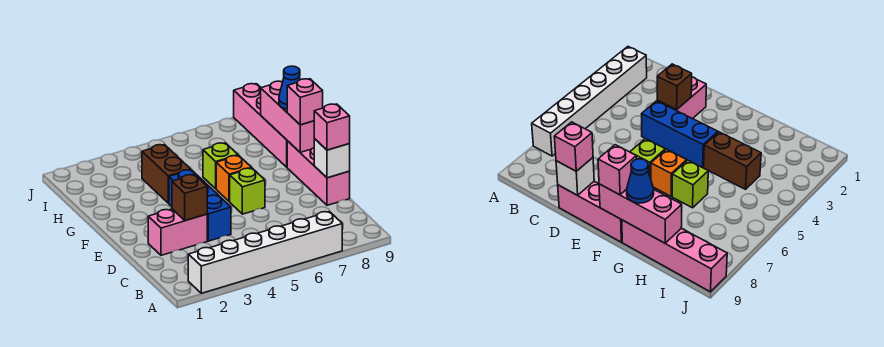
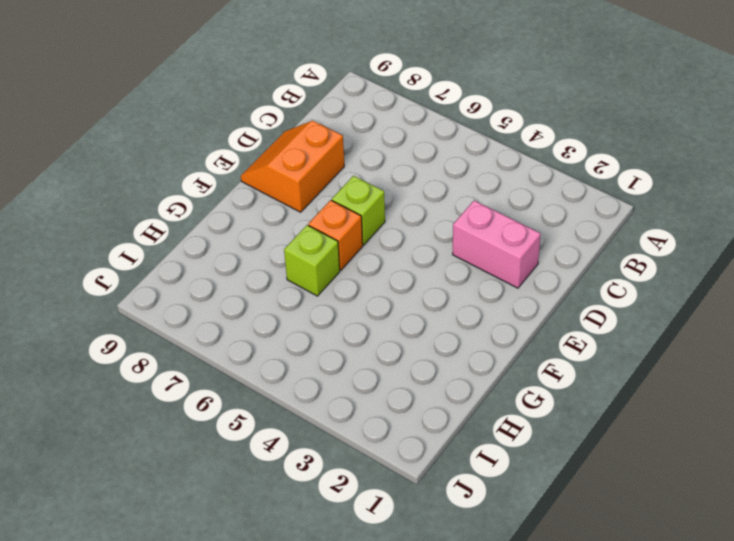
orange 2x2 slope [241,121,344,212] -> pink 1x3 brick [287,141,350,205]
none -> white 1x6 brick [188,212,342,293]
none -> blue 1x3 brick [169,170,231,241]
none -> brown 1x2 brick [142,145,191,203]

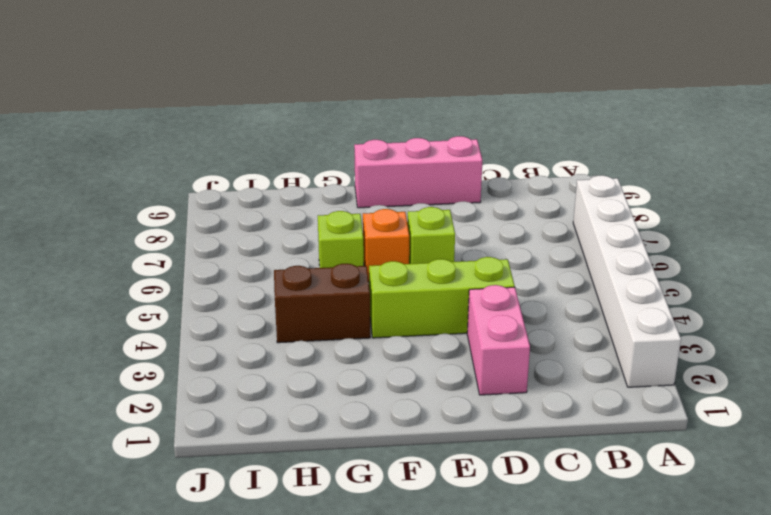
lime 1x3 brick [369,257,515,338] -> blue 1x3 brick [169,170,231,241]
none -> pink 1x4 brick [234,84,287,167]
none -> brown 1x1 brick [172,175,207,221]
none -> white 1x1 brick [314,139,350,178]

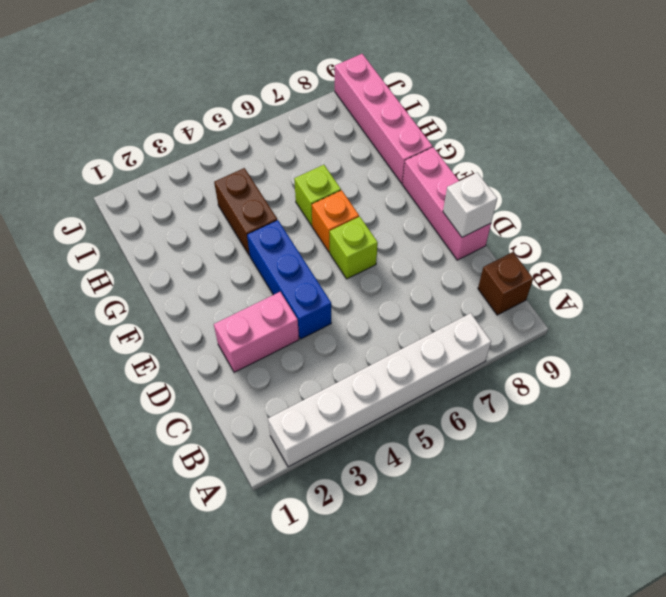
brown 1x1 brick [478,252,533,315] -> brown 1x1 brick moved to [172,175,207,221]
none -> pink 1x3 brick [261,81,314,152]
none -> pink 1x1 brick [314,104,350,150]
none -> pink 1x1 brick [287,79,323,125]

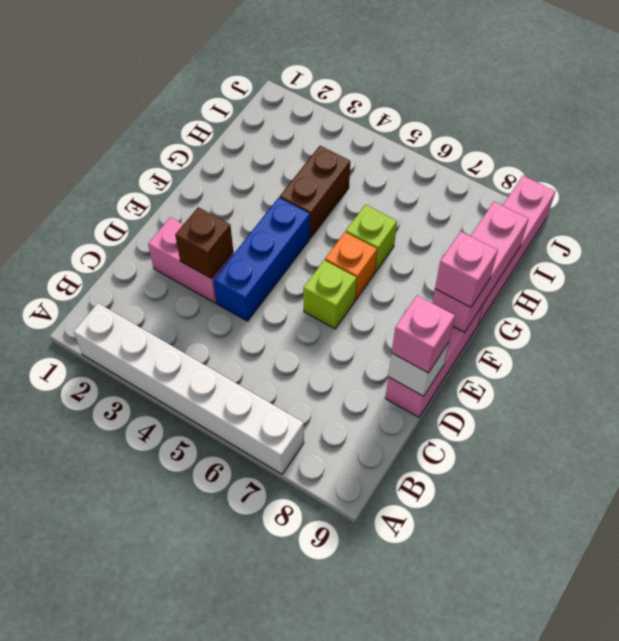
none -> blue 1x1 cone [279,66,300,109]

